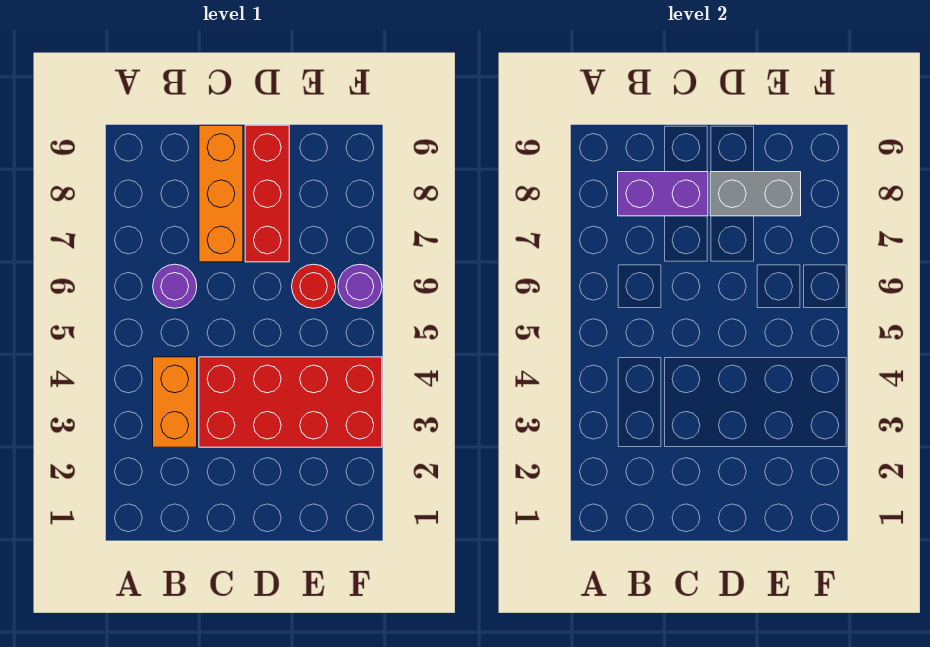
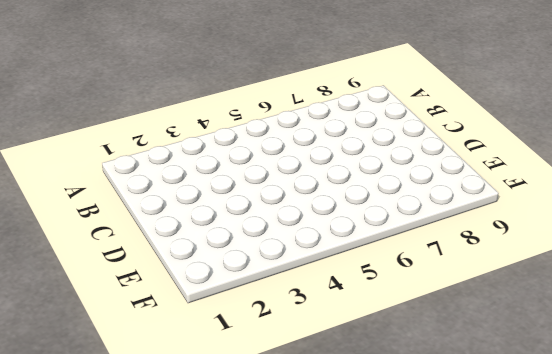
none -> orange 1x2 brick [153,357,197,447]
none -> purple 1x1 round brick [153,264,197,308]

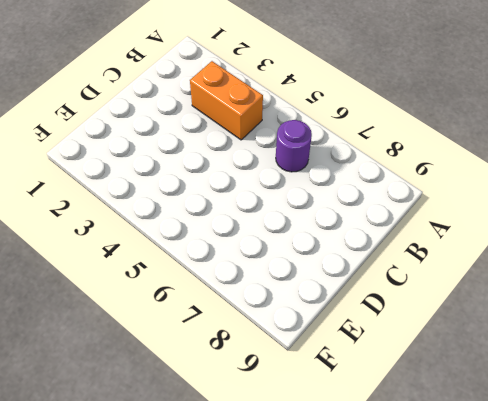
none -> red 2x4 brick [199,357,382,447]
none -> orange 1x3 brick [199,125,243,262]

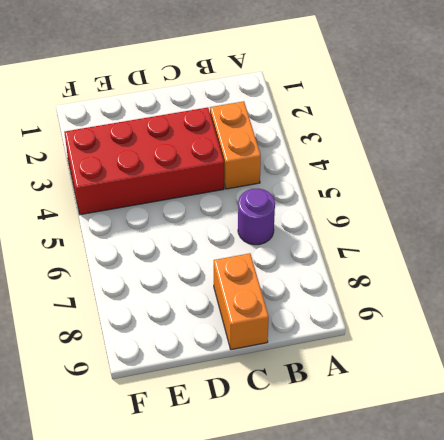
orange 1x2 brick [214,253,269,350] -> orange 1x3 brick [199,125,243,262]
none -> red 1x3 brick [245,125,289,262]
none -> red 1x1 round brick [292,264,336,308]

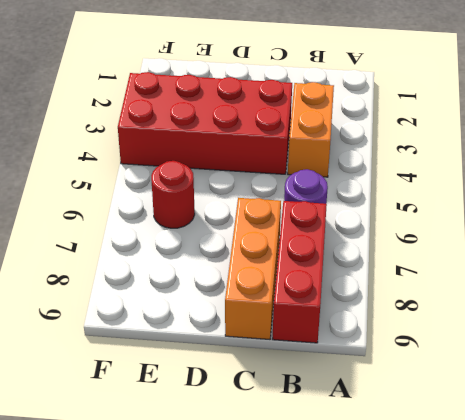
red 1x3 brick [273,201,327,343] -> red 1x3 brick moved to [245,125,289,262]
none -> purple 1x1 round brick [338,264,382,308]
none -> purple 1x2 brick [618,172,708,216]

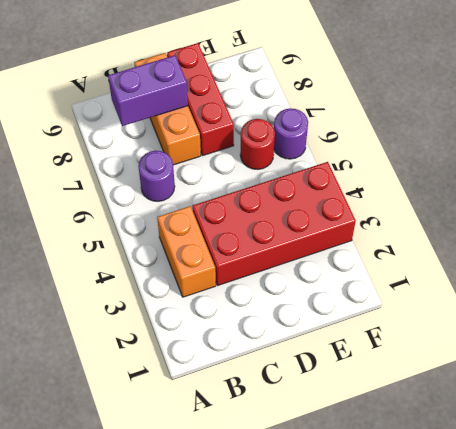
none -> grey 1x2 brick [710,172,801,216]

